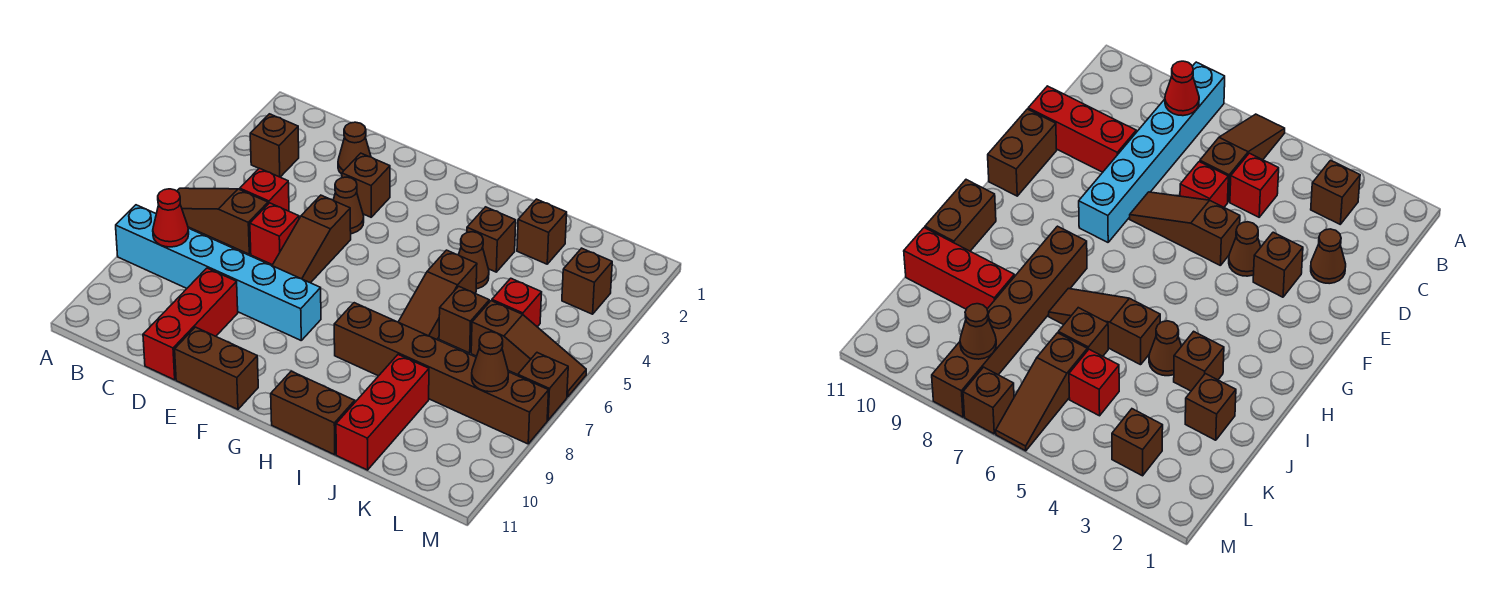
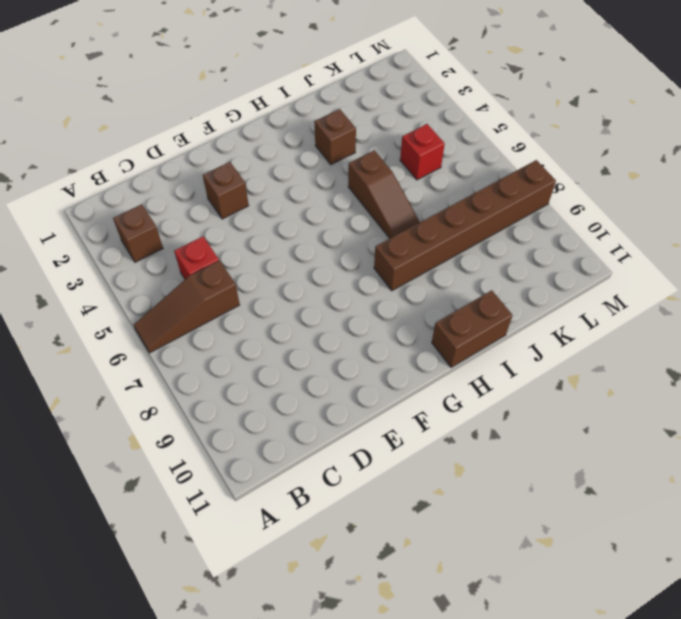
none -> cyan 1x6 brick [116,205,321,340]
none -> brown 1x1 cone [338,122,371,174]
none -> red 1x1 brick [250,203,299,265]

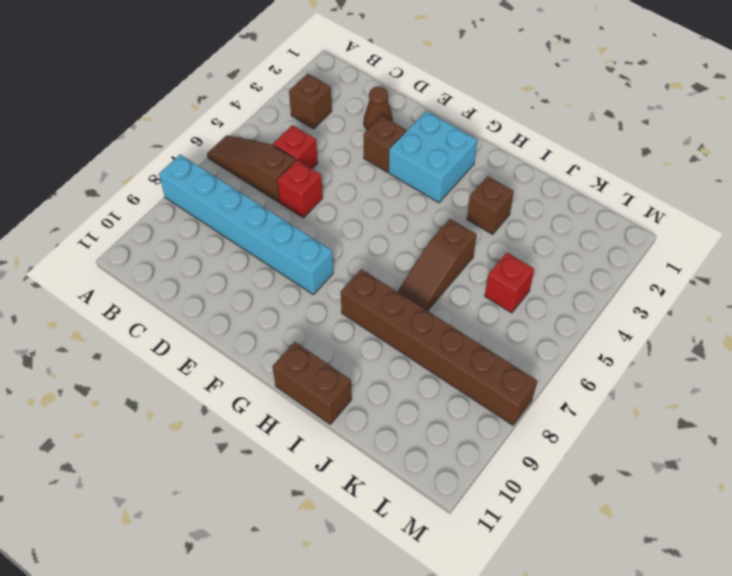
cyan 2x2 brick [389,111,477,203] -> none
none -> red 1x3 brick [143,268,238,380]
none -> brown 1x1 cone [333,177,364,234]
none -> brown 1x3 slope [272,195,351,283]

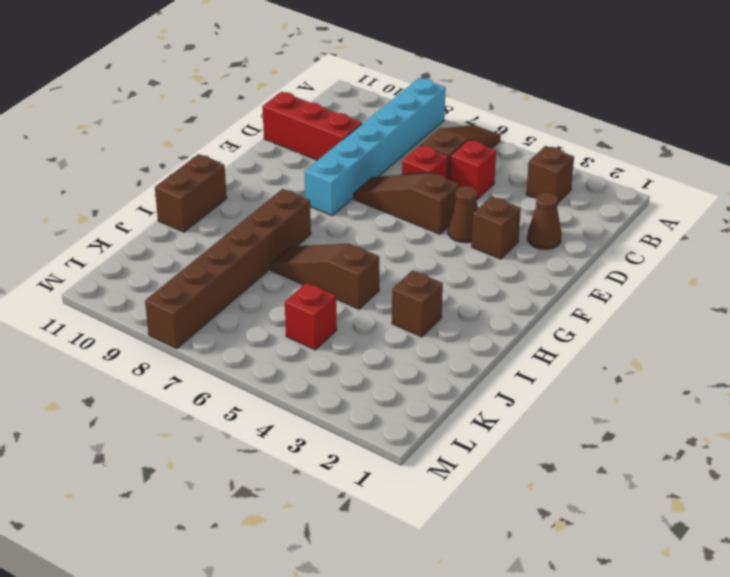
none -> brown 1x2 brick [175,327,258,409]
none -> brown 1x1 cone [459,232,489,289]
none -> brown 1x1 brick [517,199,567,264]

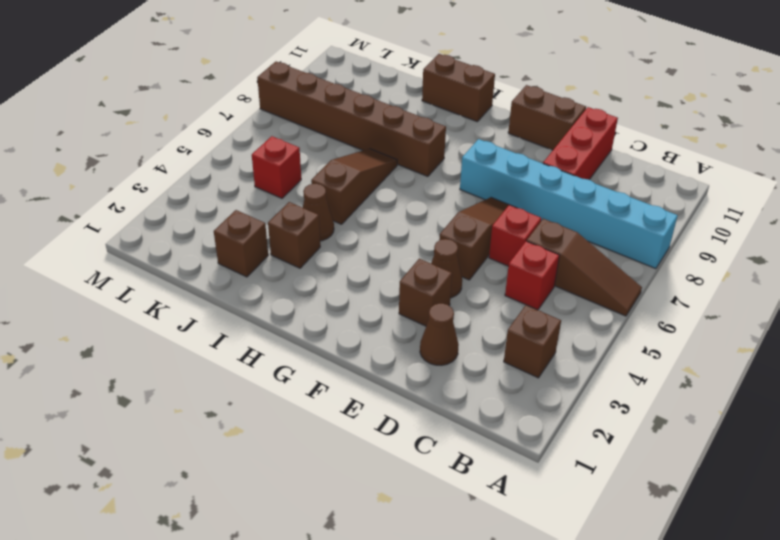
none -> brown 1x1 brick [439,286,489,353]
none -> red 1x3 brick [336,355,429,470]
none -> brown 1x3 slope [471,301,586,397]

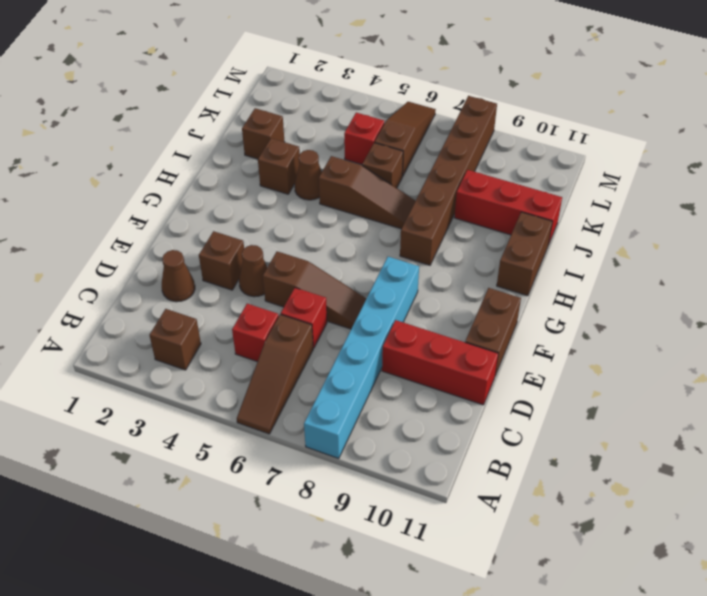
none -> brown 1x1 brick [562,248,612,314]
none -> brown 1x1 brick [518,353,568,420]
none -> red 1x1 cone [153,189,189,247]

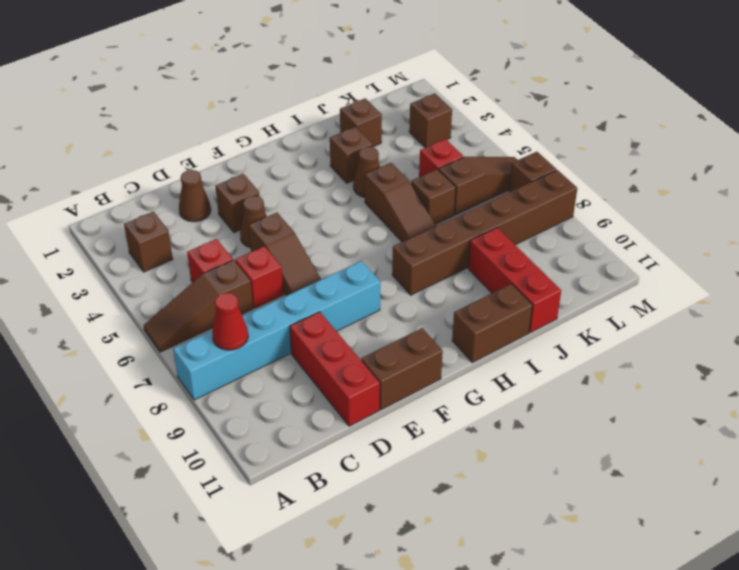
none -> brown 1x1 cone [472,332,509,392]

